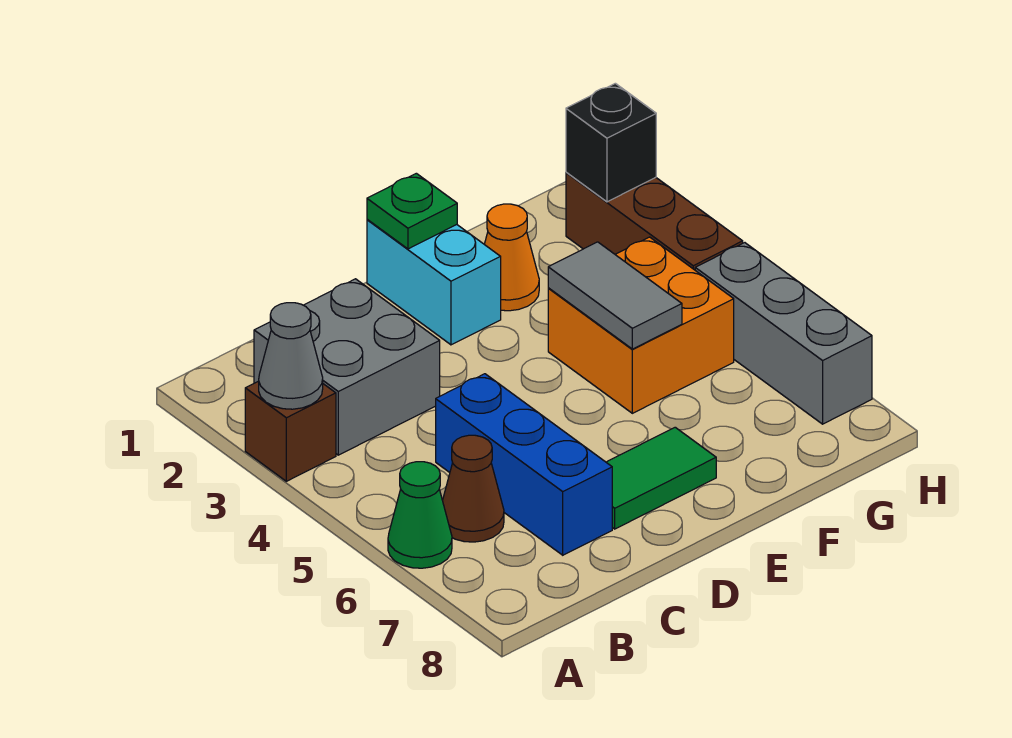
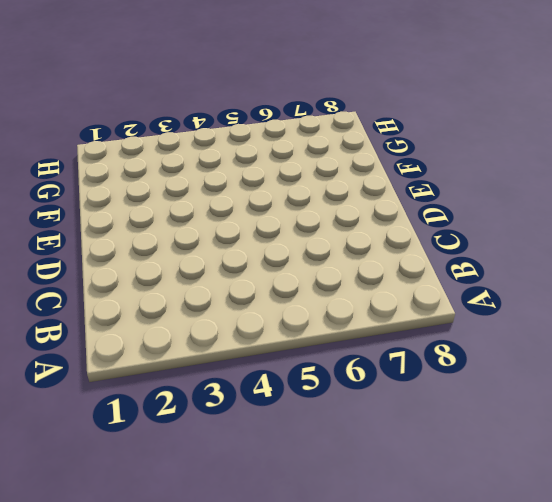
none -> brown 1x1 brick [245,381,336,481]
none -> green 1x1 cone [388,462,452,568]
none -> grey 2x2 brick [254,279,440,455]

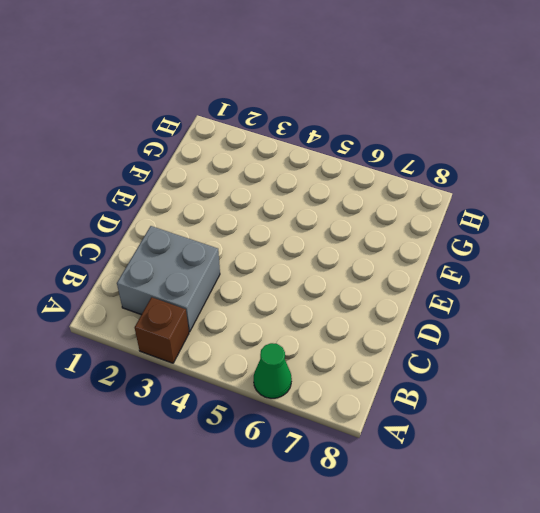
none -> brown 1x1 cone [443,435,504,542]
none -> blue 1x3 brick [436,374,612,555]
none -> green 1x2 tile [606,427,716,529]

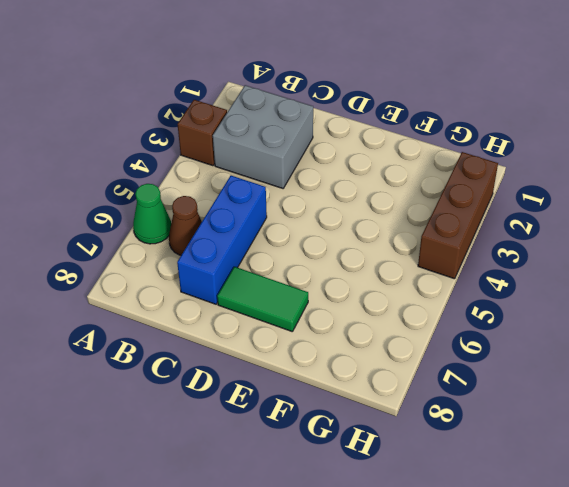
none -> cyan 1x2 brick [367,219,501,345]
none -> orange 1x1 cone [484,204,539,311]
none -> orange 2x2 brick [548,237,734,413]

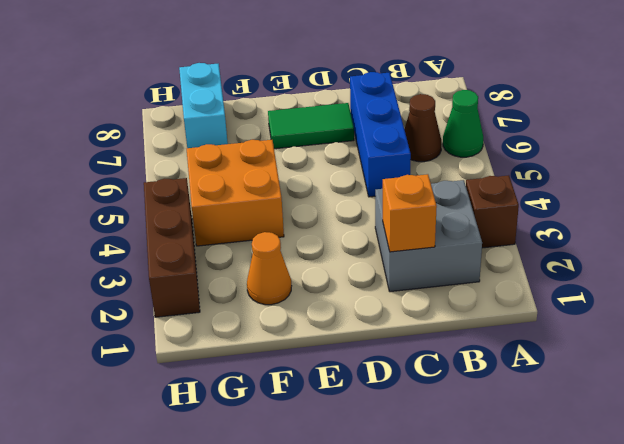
orange 1x1 brick [383,174,437,252] -> none
cyan 1x2 brick [179,63,228,148] -> cyan 1x2 brick moved to [367,219,501,345]
none -> grey 1x3 brick [695,243,872,424]
none -> grey 1x1 cone [259,303,323,409]
none -> green 1x1 plate [367,173,457,249]

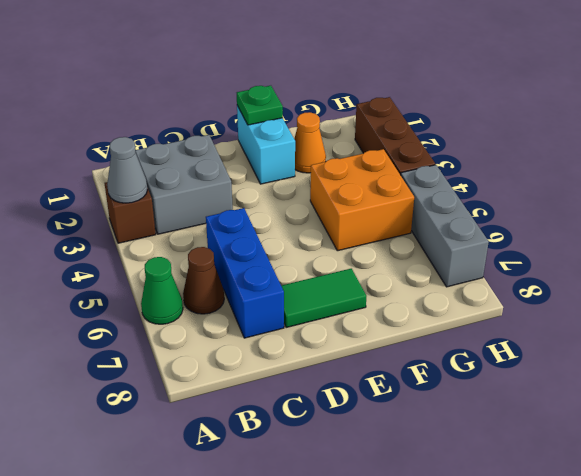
none -> grey 1x2 tile [548,242,682,349]
none -> black 1x1 brick [566,83,656,202]

